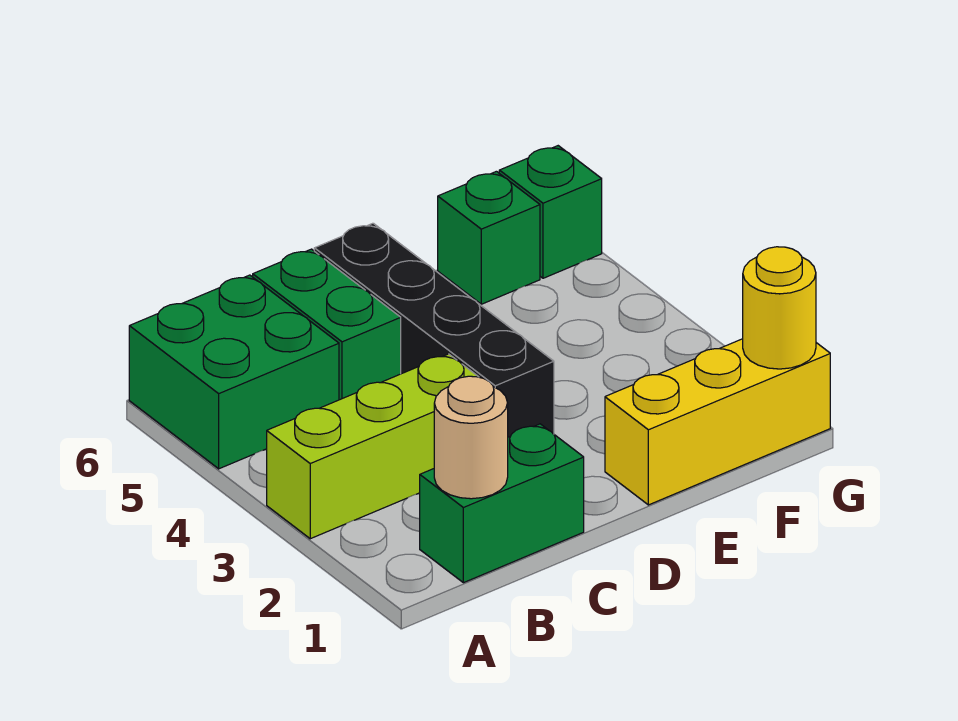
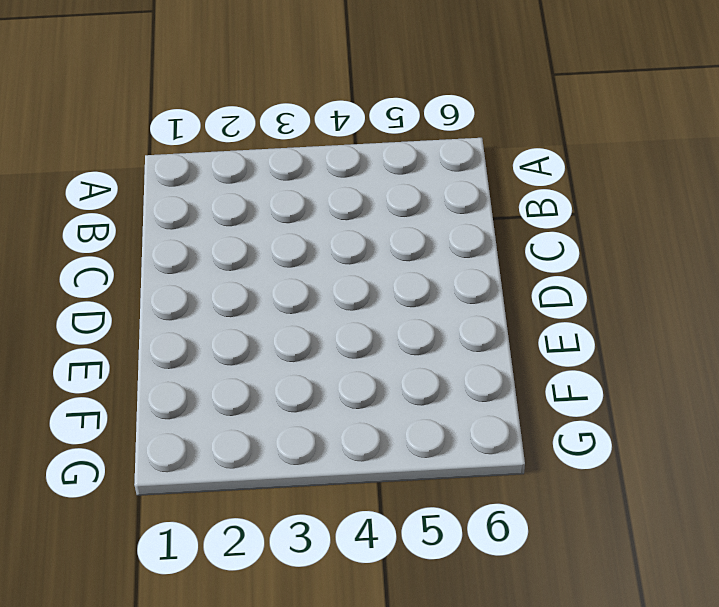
none -> lime 1x3 brick [267,354,478,539]
none -> green 2x2 brick [129,275,339,469]

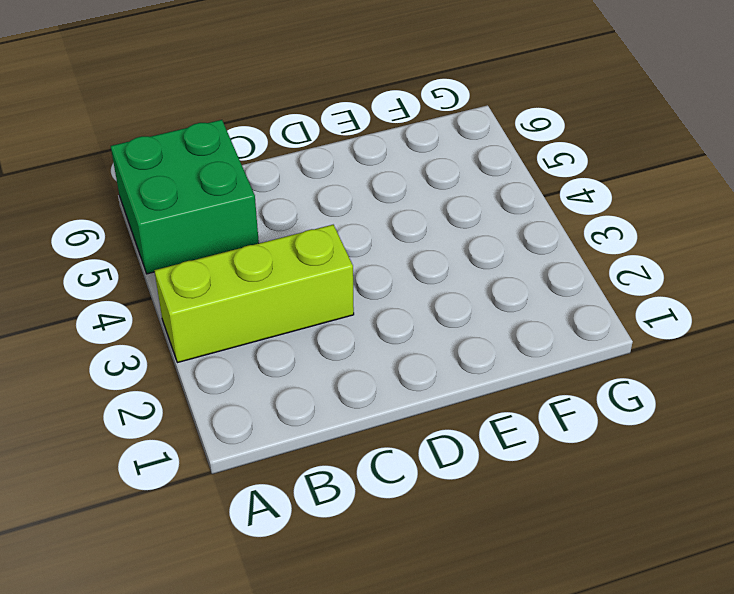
none -> green 1x2 brick [420,424,584,583]
none -> green 1x2 brick [253,249,401,400]

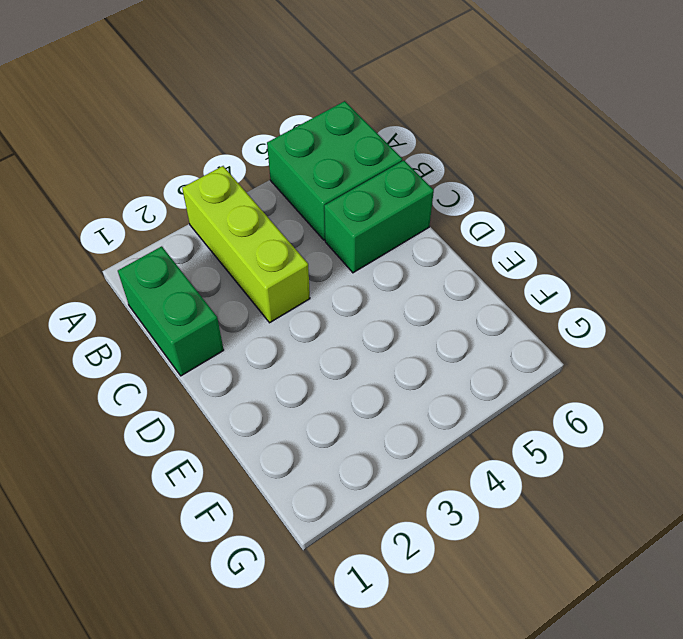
none -> black 1x4 brick [314,223,554,437]
none -> yellow 1x3 brick [605,339,830,505]

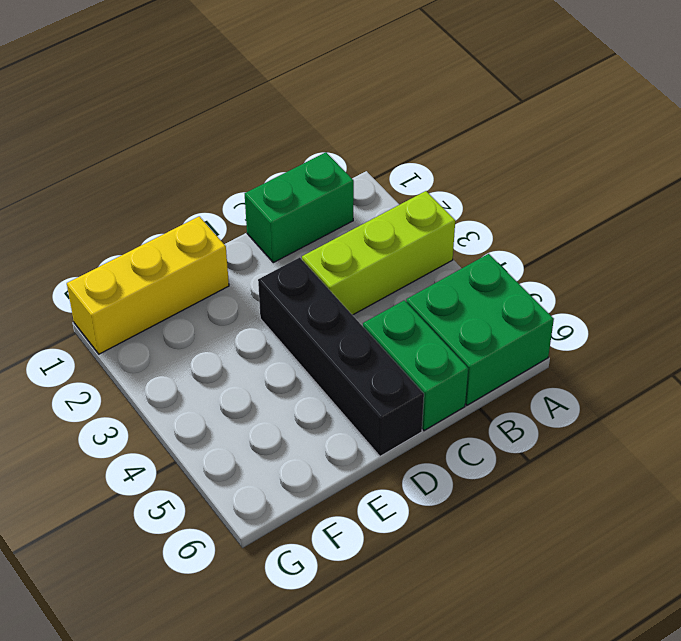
none -> green 1x1 brick [438,171,540,304]
none -> green 1x1 brick [499,146,602,278]

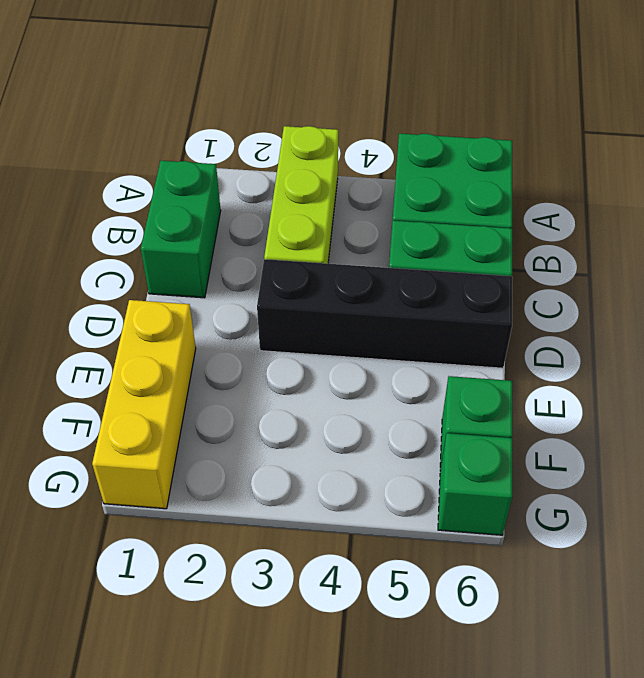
none -> tan 1x1 round brick [434,376,508,499]
none -> yellow 1x1 round brick [743,247,816,369]

